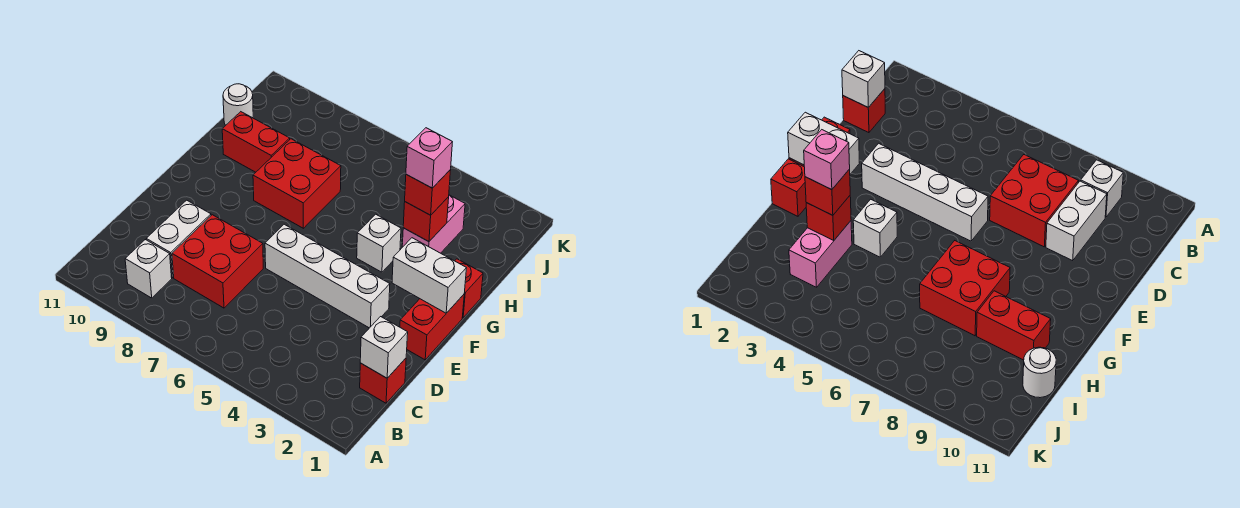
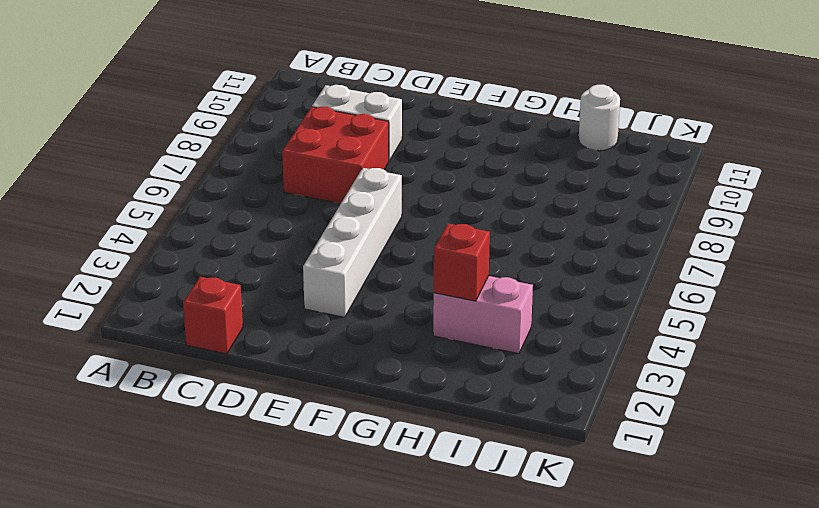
none -> white 1x1 brick [125,240,172,298]
none -> red 1x2 brick [400,295,464,360]
none -> red 1x1 brick [455,259,483,318]

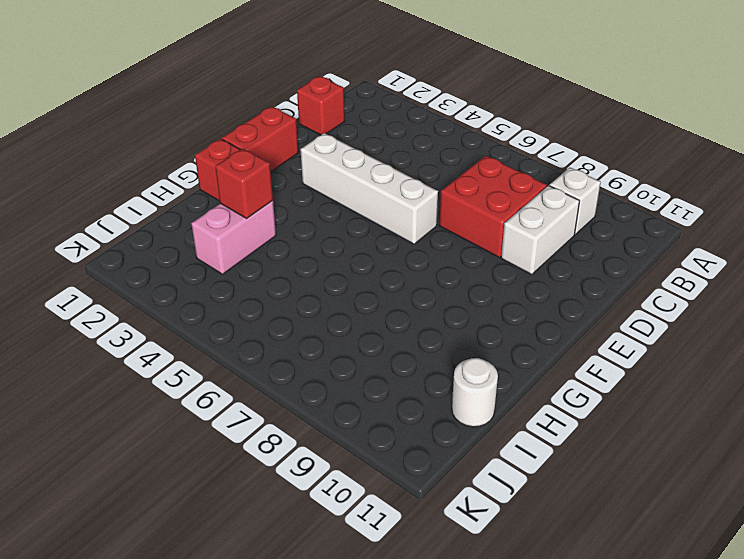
none -> white 1x1 brick [357,214,401,272]
none -> red 2x2 brick [253,139,341,228]
none -> red 1x2 brick [222,112,290,172]

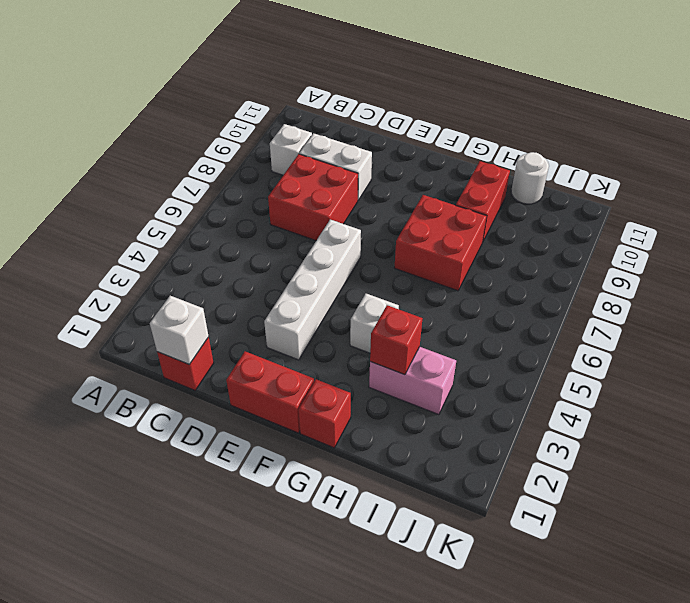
none -> white 1x2 brick [392,238,466,313]
none -> red 1x1 brick [405,170,451,215]
none -> pink 1x1 brick [406,128,452,188]

